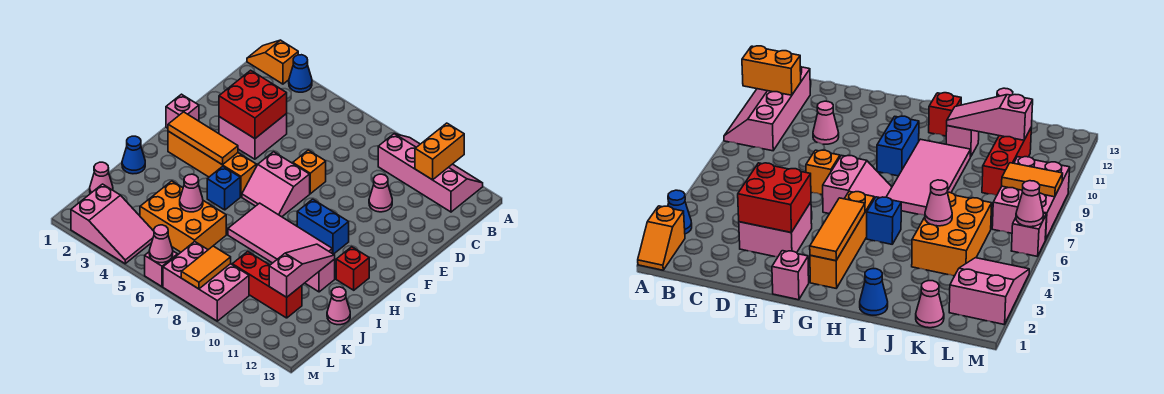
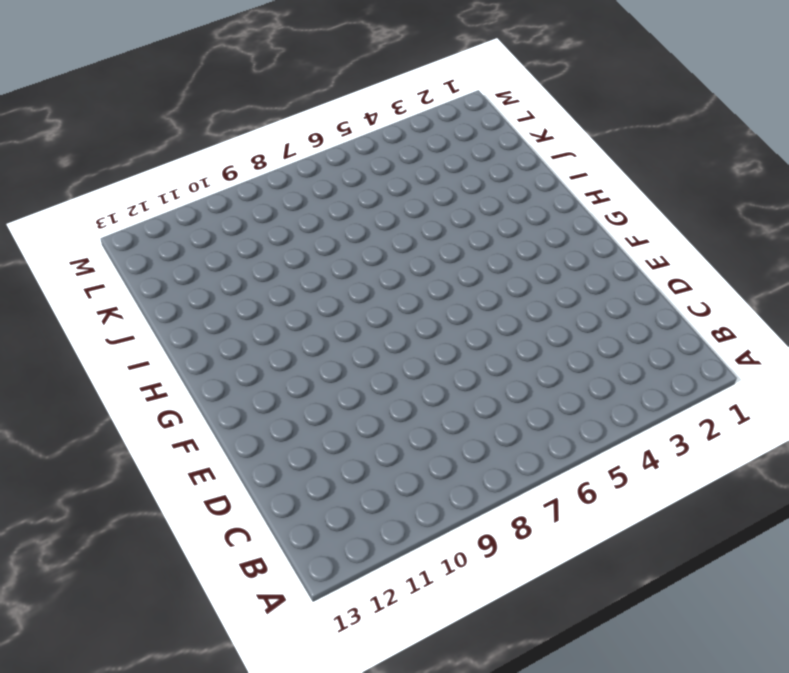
none -> orange 1x2 slope [247,40,298,84]
none -> blue 1x1 cone [289,55,312,92]
none -> pink 2x4 slope [378,134,483,212]

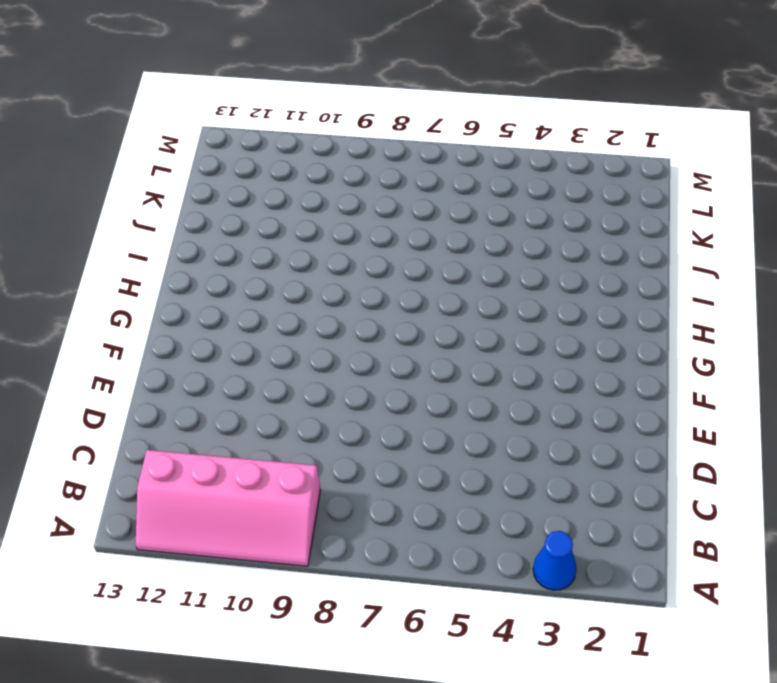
none -> orange 1x2 slope [247,40,298,84]
none -> pink 2x2 brick [219,114,287,159]
none -> pink 1x1 cone [369,174,392,212]

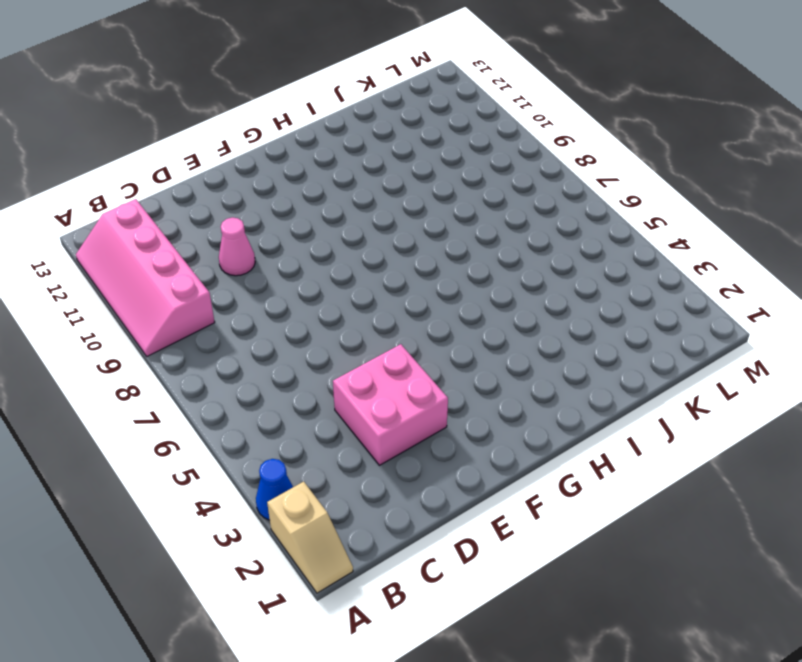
tan 1x2 slope [267,481,353,593] -> orange 1x2 slope [247,40,298,84]
none -> orange 1x1 brick [293,150,326,194]
none -> pink 1x1 brick [166,94,199,128]
none -> pink 2x2 slope [242,152,310,217]

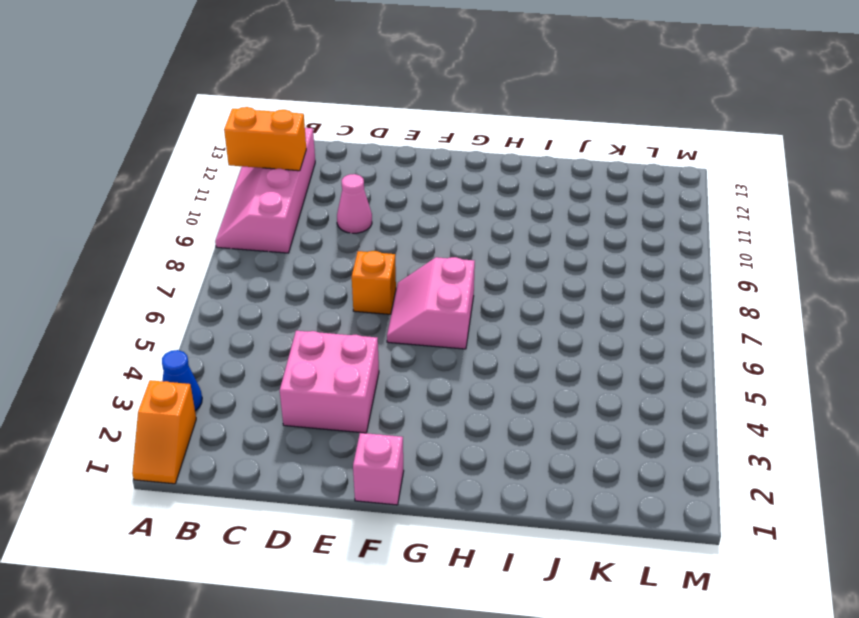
pink 2x2 slope [387,257,475,349] -> pink 2x2 slope turned to [242,152,310,217]
none -> orange 1x4 brick [168,131,256,197]
none -> blue 1x2 brick [297,199,349,254]
none -> blue 1x1 brick [207,166,240,210]

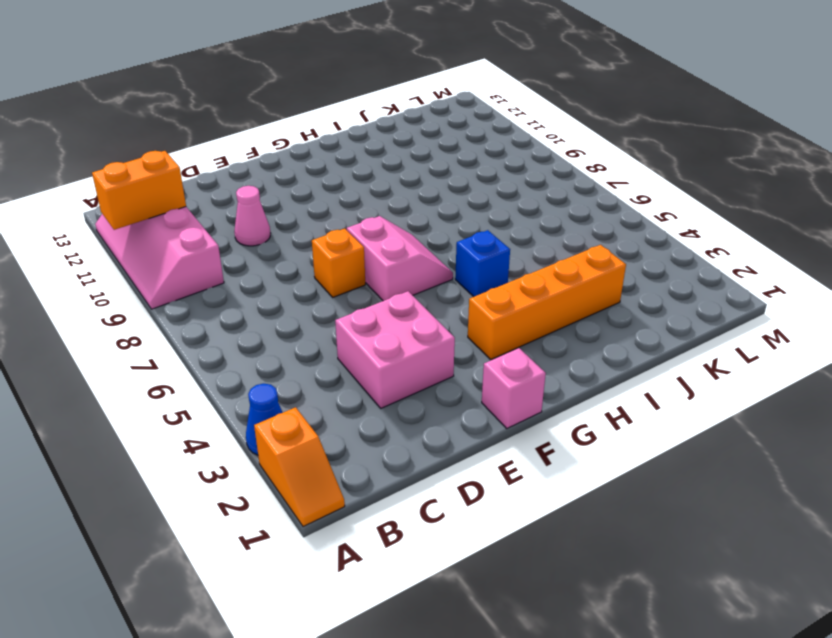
orange 1x4 brick [468,245,626,359] -> orange 1x4 brick turned to [168,131,256,197]
none -> blue 1x2 brick [297,199,349,254]
none -> pink 2x4 tile [228,203,332,263]
none -> red 1x1 brick [336,247,369,290]

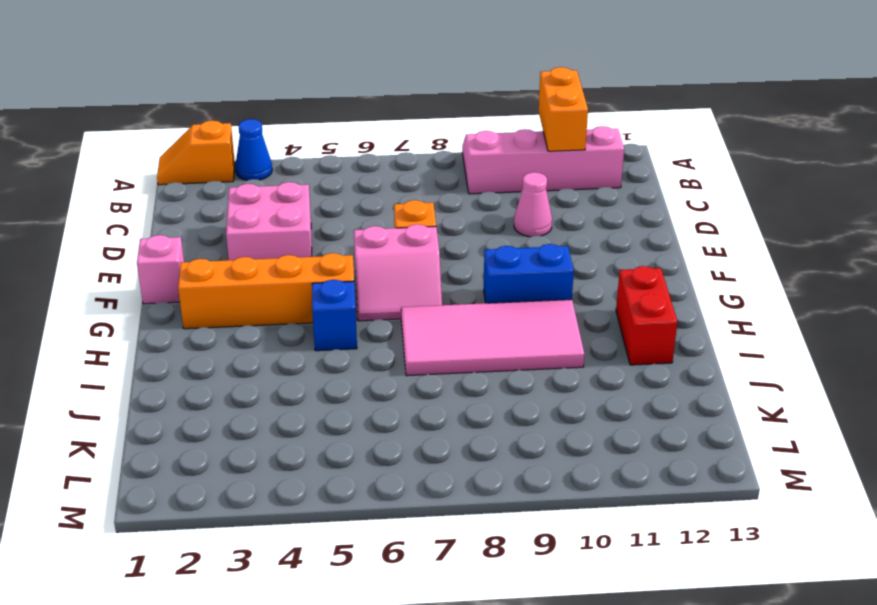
red 1x2 brick [616,266,677,365] -> red 1x1 brick [336,247,369,290]
none -> blue 1x1 cone [122,136,145,174]
none -> pink 1x1 brick [305,259,335,292]
none -> orange 2x3 brick [140,181,226,252]

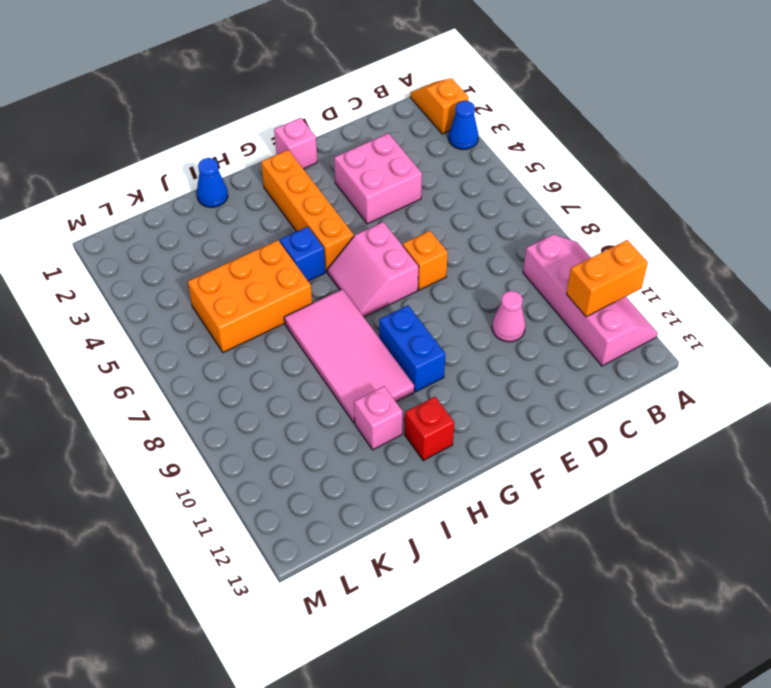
orange 2x3 brick [188,240,312,353] -> orange 2x3 brick turned to [140,181,226,252]
none -> pink 1x1 cone [327,287,350,325]
none -> pink 1x1 cone [90,162,113,194]
none -> red 1x3 brick [232,252,302,318]

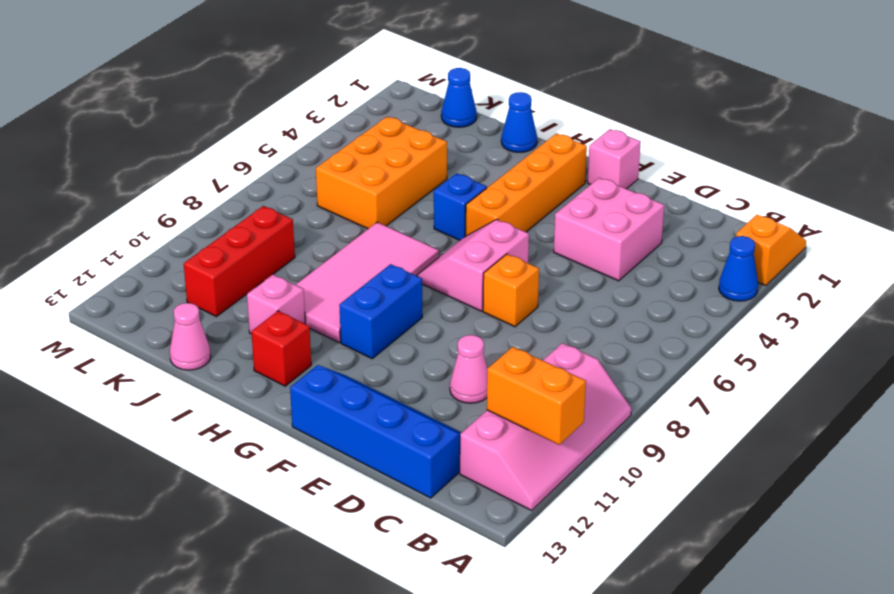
blue 2x4 slope [290,365,461,498] -> none
blue 1x1 cone [441,68,477,127] -> pink 1x1 cone [90,162,113,194]
none -> pink 2x3 slope [71,184,154,264]
none -> pink 2x3 brick [163,242,249,321]
none -> pink 1x1 brick [145,251,178,287]

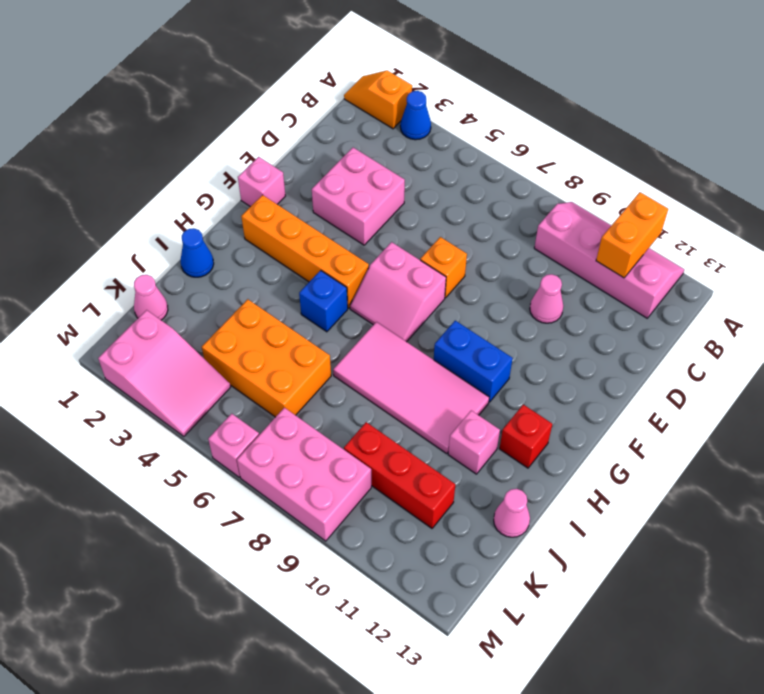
none -> red 2x2 brick [219,70,287,139]
none -> orange 1x3 tile [168,112,238,165]
none -> pink 1x3 slope [269,244,335,297]

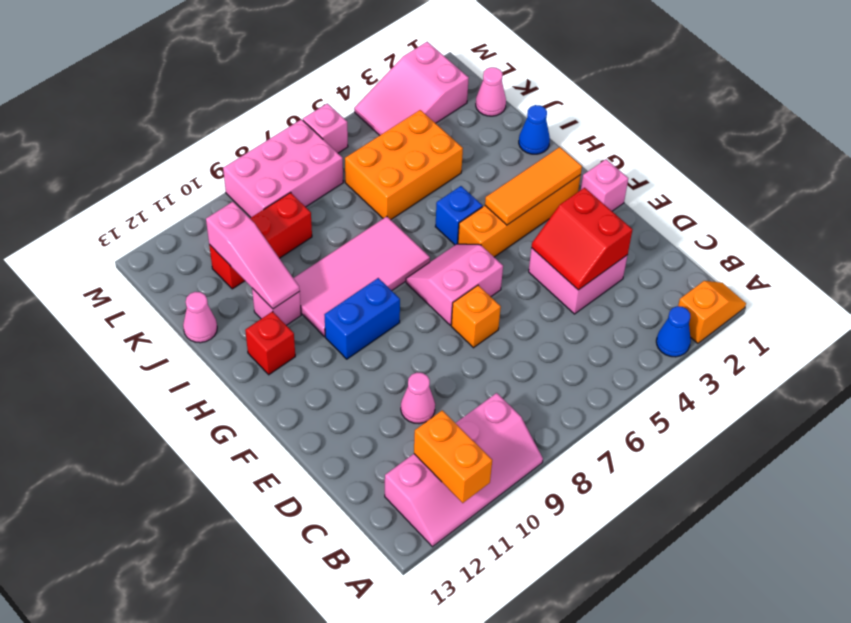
red 2x2 slope [531,188,632,290] -> red 2x2 brick [219,70,287,139]
none -> pink 1x1 cone [180,174,203,212]
none -> orange 1x2 tile [181,246,231,289]
none -> pink 1x1 cone [149,225,173,263]

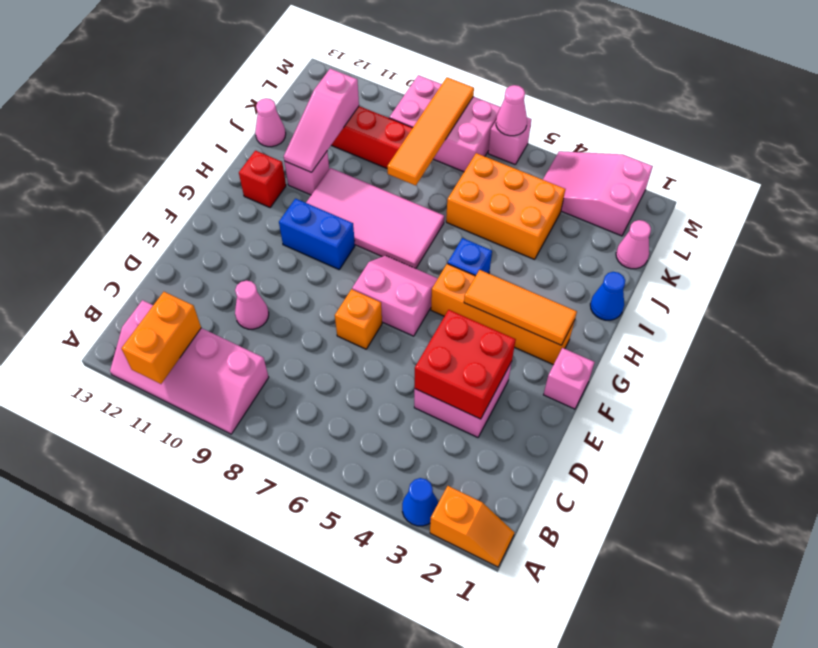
orange 1x4 tile [387,77,474,186] -> orange 1x2 tile [181,246,231,289]
none -> pink 1x1 cone [180,174,203,212]

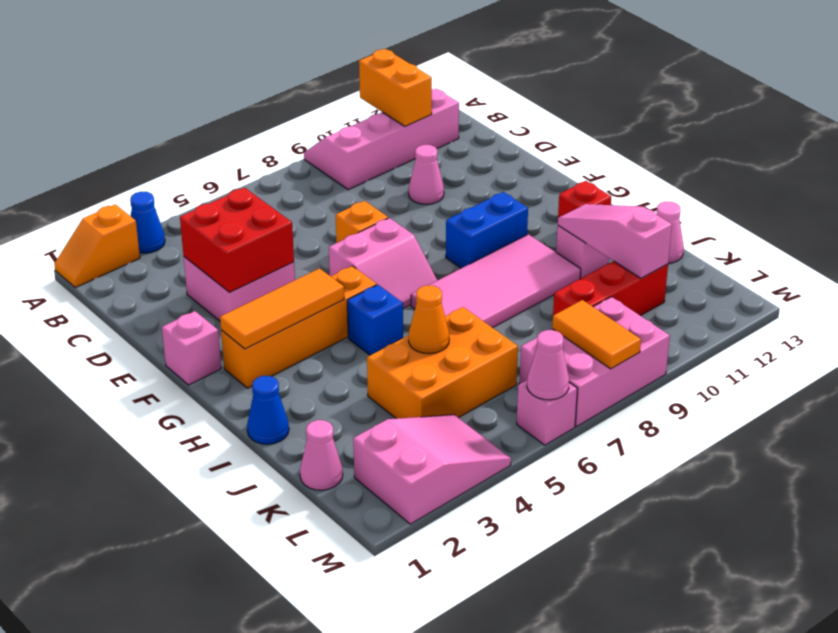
orange 1x1 cone [409,286,449,354] -> pink 1x1 cone [180,174,203,212]

